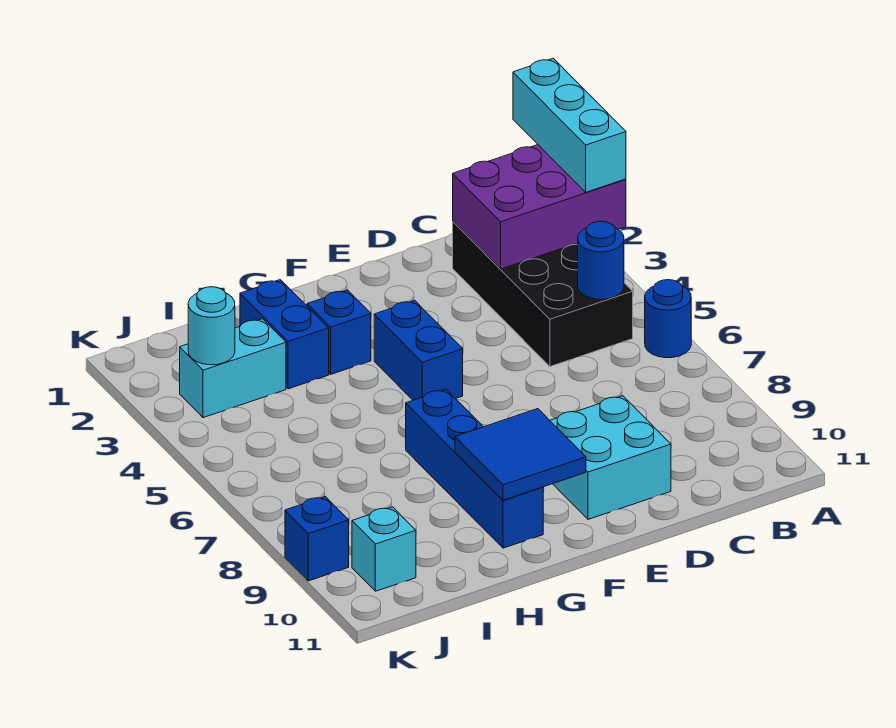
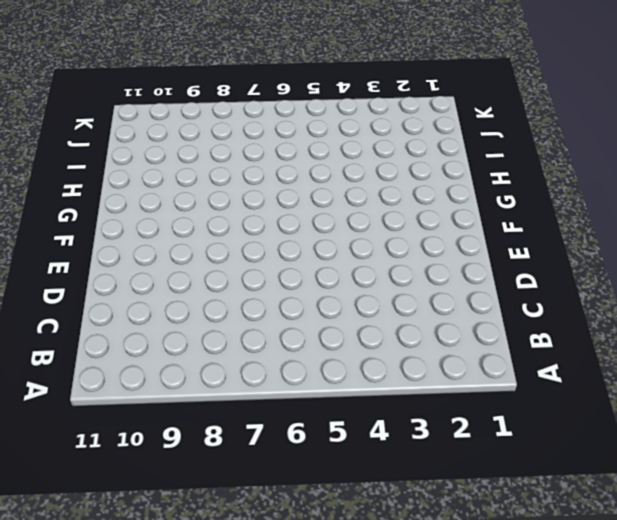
none -> blue 1x1 round brick [645,280,691,358]
none -> black 2x4 brick [453,222,633,367]
none -> cyan 2x2 brick [550,396,671,519]

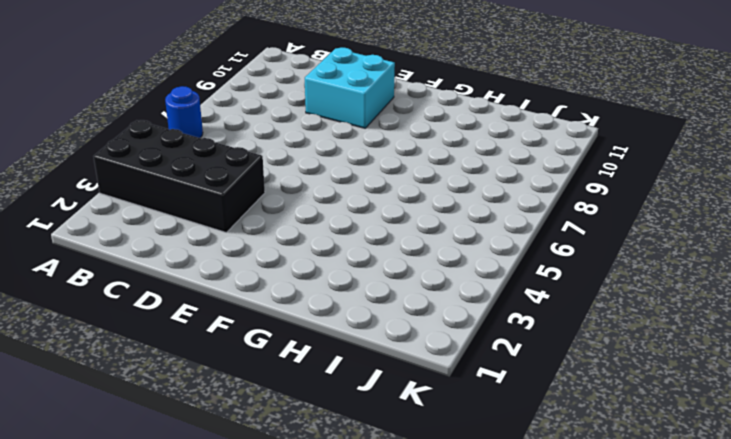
black 2x4 brick [93,120,265,232] -> black 2x4 brick turned to [453,222,633,367]
none -> blue 1x2 brick [374,300,463,400]
none -> blue 1x1 brick [307,290,371,374]
none -> blue 1x4 brick [406,389,543,548]

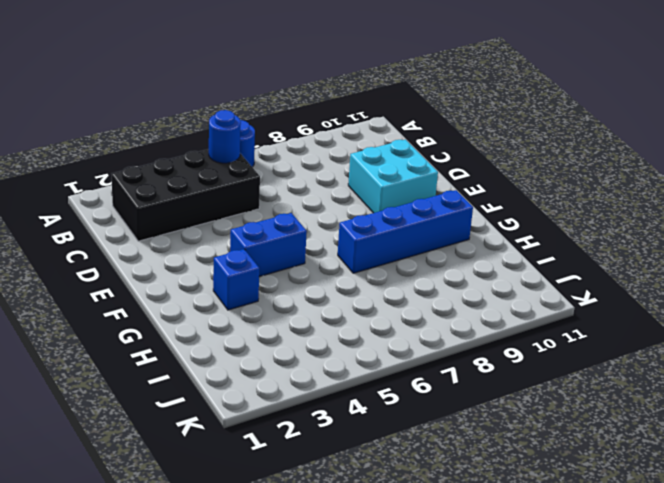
none -> blue 1x2 brick [240,280,329,389]
none -> cyan 1x2 brick [180,319,286,418]
none -> cyan 1x1 brick [352,507,416,591]

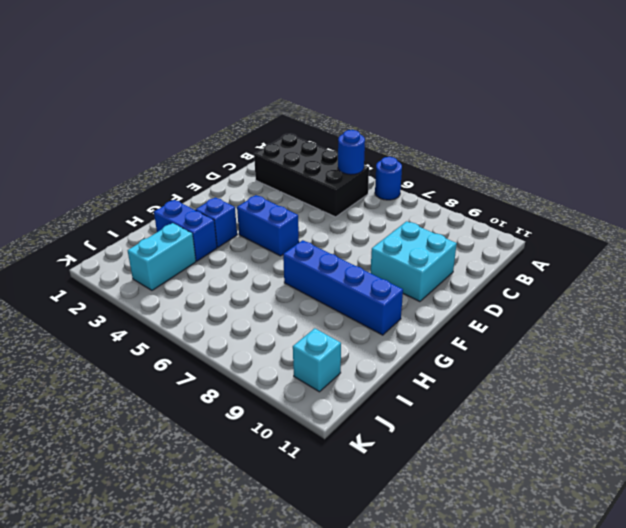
none -> blue 1x1 brick [285,496,349,581]
none -> purple 2x3 brick [453,145,626,269]
none -> blue 2x2 tile [455,409,586,500]

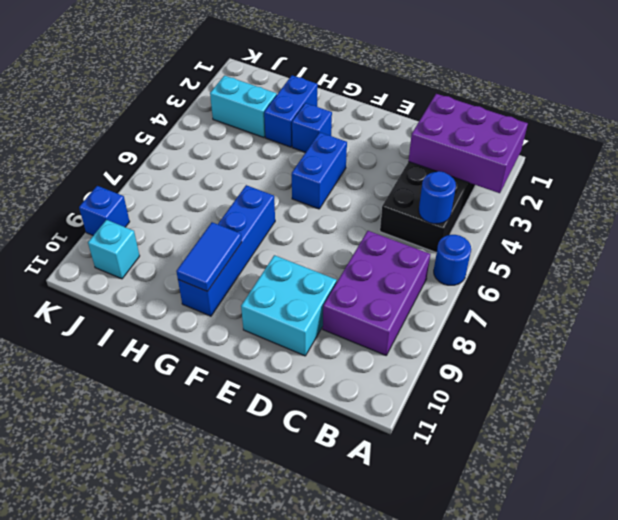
purple 2x3 brick [323,231,430,355] -> none
blue 1x2 tile [176,222,242,292] -> blue 2x2 tile [455,409,586,500]
none -> cyan 1x1 round brick [188,287,235,365]
none -> cyan 1x3 brick [513,58,626,192]

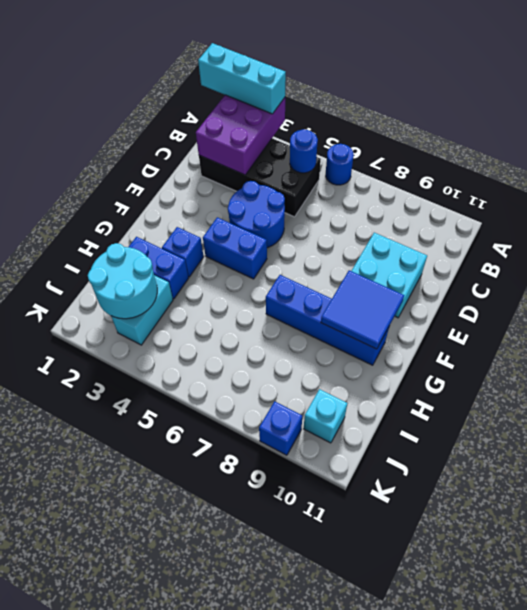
blue 2x2 round brick [228,181,285,248] -> none
cyan 2x2 round brick [88,243,157,319] -> cyan 1x1 round brick [188,287,235,365]

